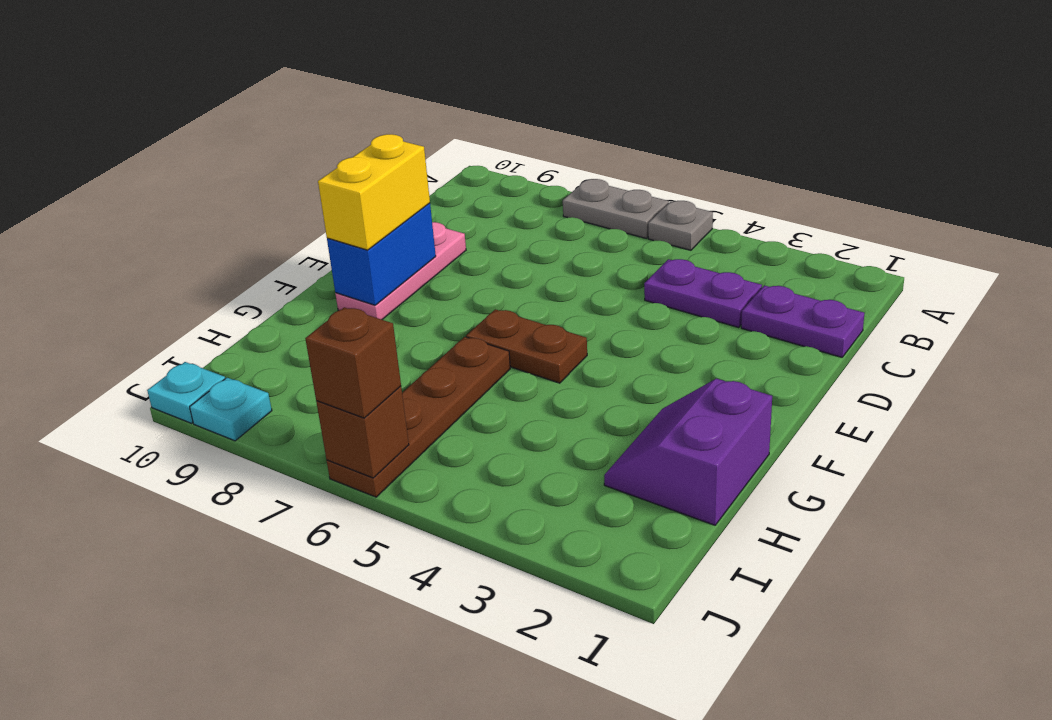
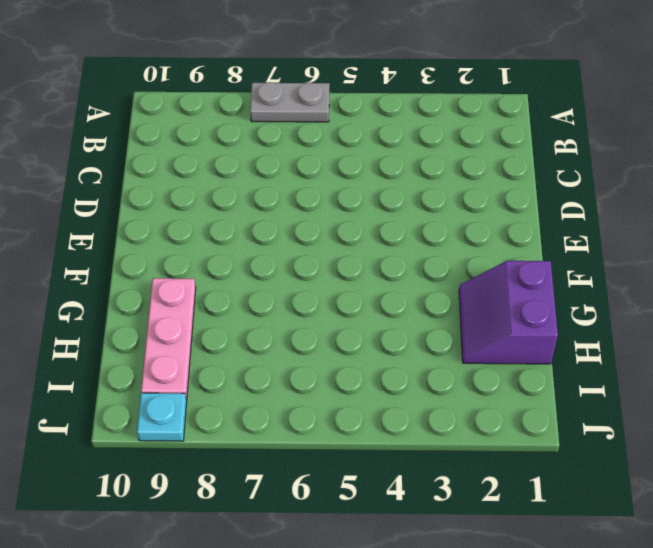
pink 1x3 plate [141,278,196,400] -> pink 1x3 plate moved to [335,222,466,320]
none -> grey 1x1 plate [648,201,713,250]
none -> purple 1x2 plate [741,285,865,357]
none -> purple 1x2 plate [644,259,762,328]

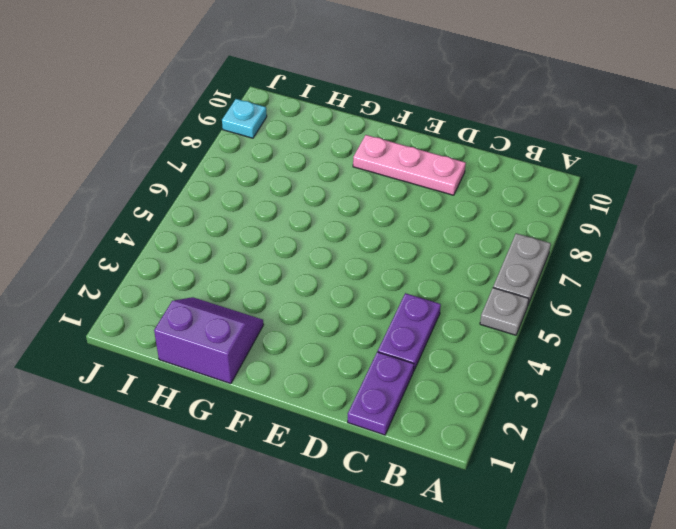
none -> brown 1x2 plate [466,309,587,383]
none -> brown 1x4 plate [327,337,510,497]
none -> cyan 1x1 plate [147,362,225,423]

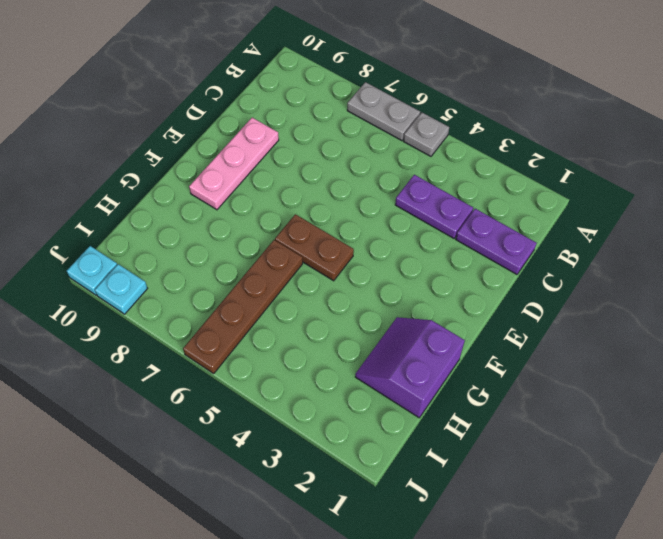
none -> blue 1x2 brick [327,203,436,305]
none -> brown 1x1 brick [316,386,409,478]
none -> yellow 1x2 brick [318,134,430,250]

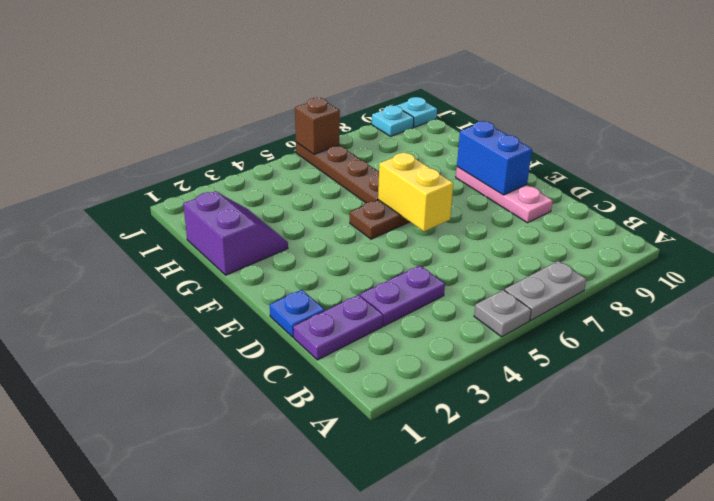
blue 1x1 plate [270,290,325,337] -> none
yellow 1x2 brick [378,153,453,231] -> yellow 1x2 brick moved to [318,134,430,250]
none -> brown 1x1 brick [305,307,401,418]

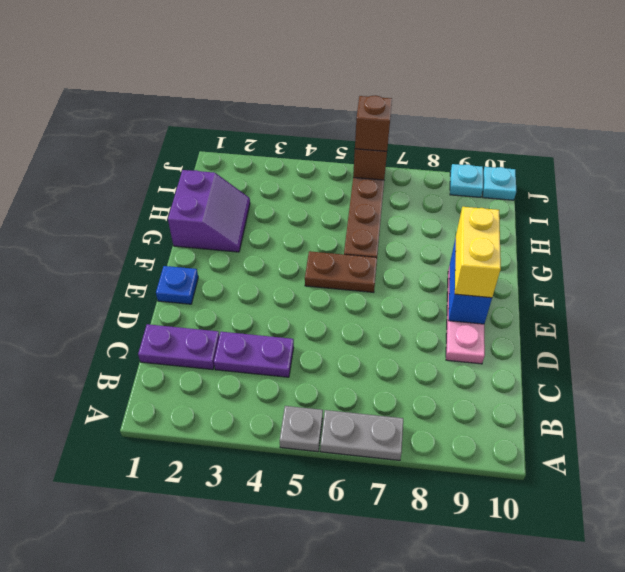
blue 1x1 plate [156,266,198,304] -> none

